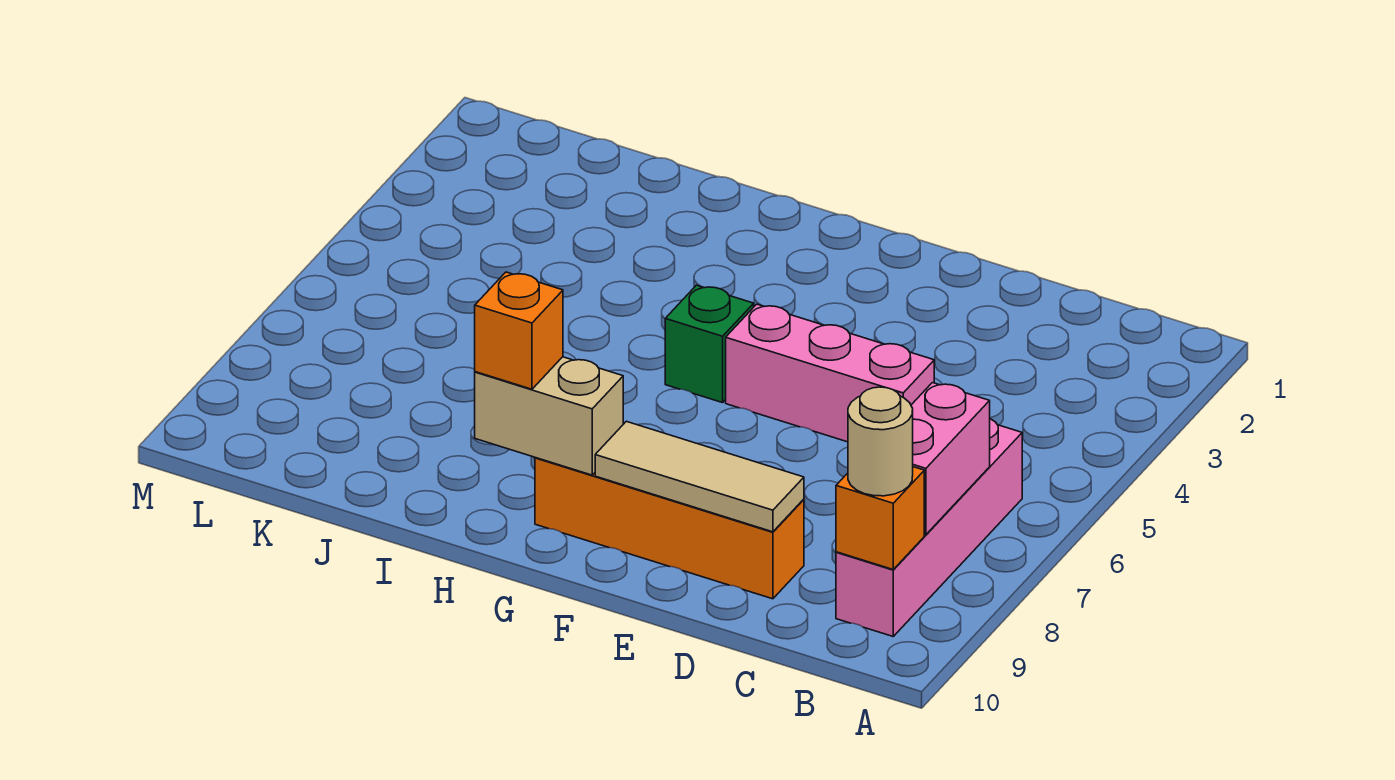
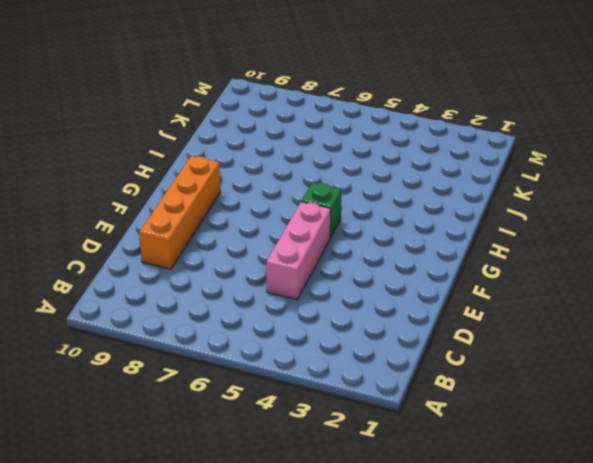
none -> pink 1x4 brick [836,419,1022,636]
none -> pink 1x2 brick [911,383,990,535]

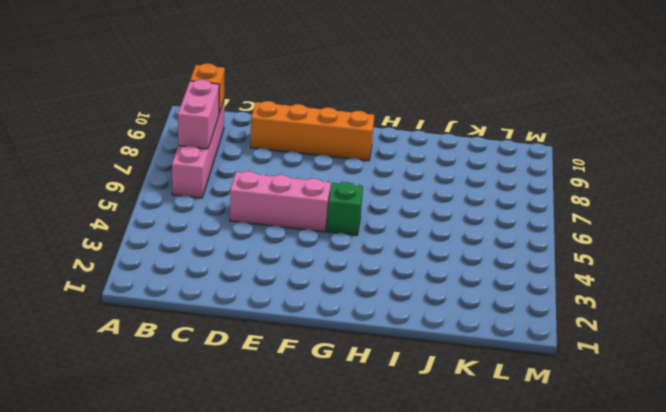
none -> tan 1x3 tile [595,421,804,532]
none -> tan 1x2 brick [475,357,623,475]

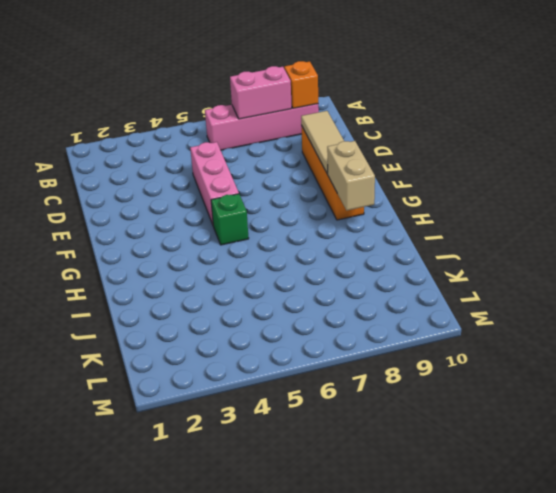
none -> tan 1x1 round brick [848,387,913,496]
none -> orange 1x1 brick [475,272,563,389]

